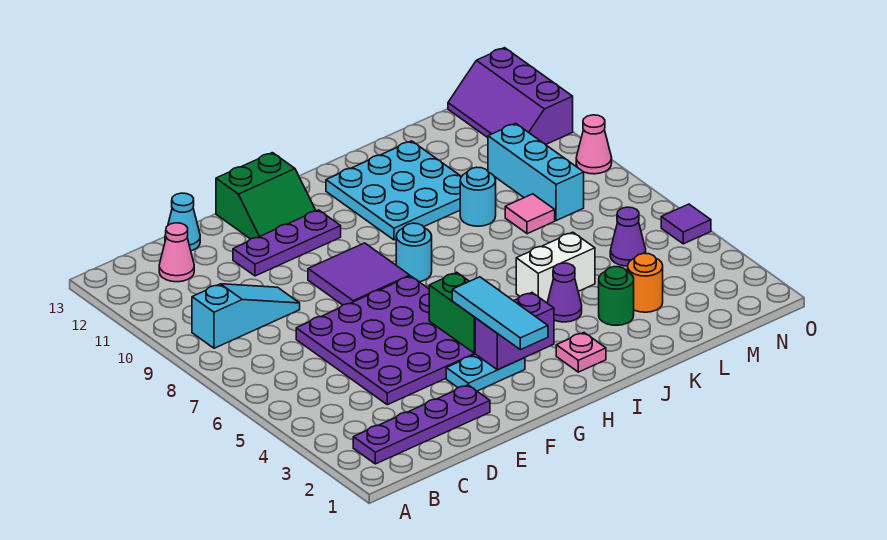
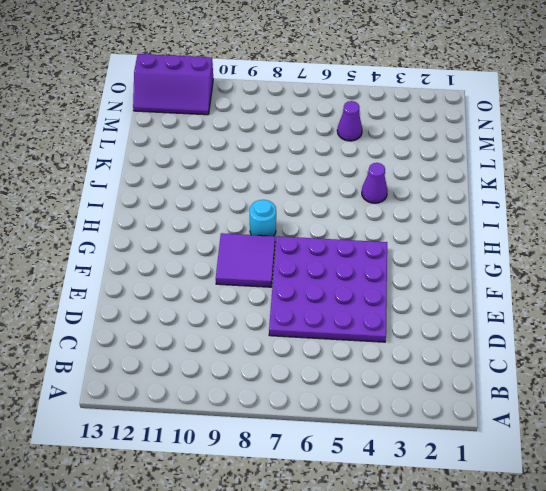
none -> purple 1x4 plate [353,385,490,464]
none -> cyan 1x3 slope [192,284,300,348]
none -> pink 1x1 cone [159,223,194,282]

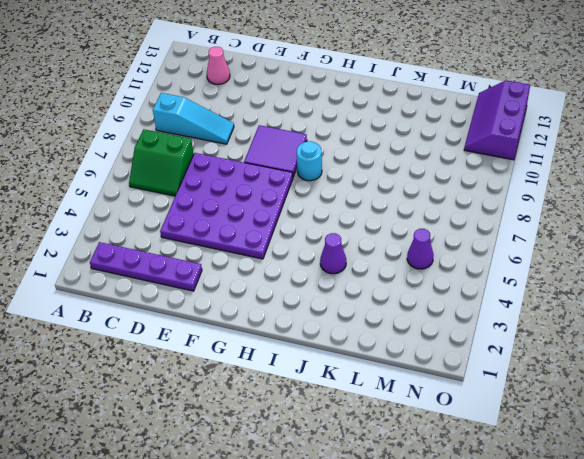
green 2x2 slope [129,129,194,196] -> green 2x2 slope moved to [216,153,316,239]
none -> cyan 1x1 cone [165,193,200,251]
none -> purple 1x3 plate [233,210,341,276]
none -> cyan 1x2 plate [446,354,525,391]

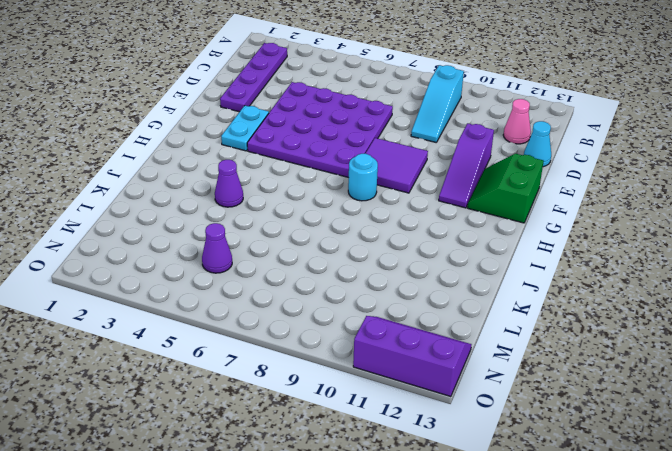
purple 1x3 slope [439,123,494,208] -> purple 1x3 plate [233,210,341,276]
none -> pink 1x1 plate [556,333,606,372]
none -> cyan 3x3 plate [326,141,461,240]
none -> white 1x2 brick [516,232,595,303]

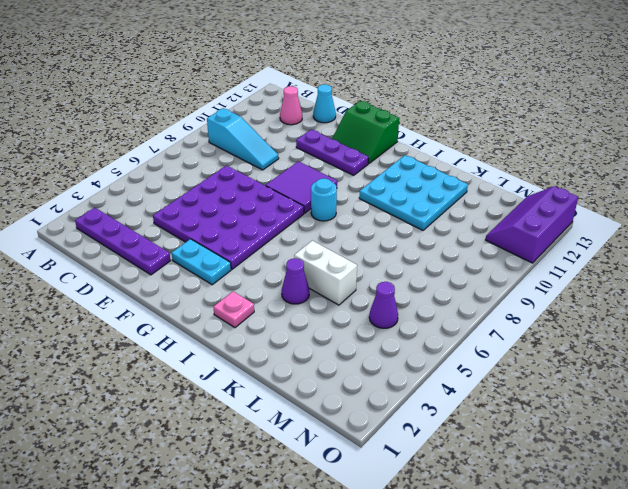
none -> green 1x1 round brick [599,267,634,325]
none -> cyan 1x1 round brick [460,167,496,226]
none -> orange 1x1 round brick [628,253,663,312]

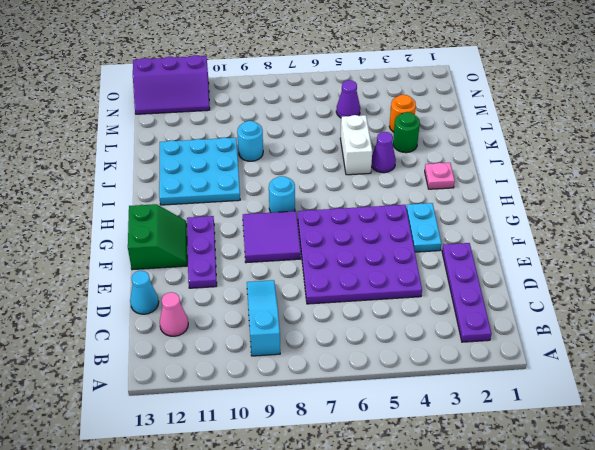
none -> pink 1x1 tile [505,194,555,234]
none -> cyan 1x3 brick [488,123,584,221]
none -> purple 1x1 tile [661,204,711,244]

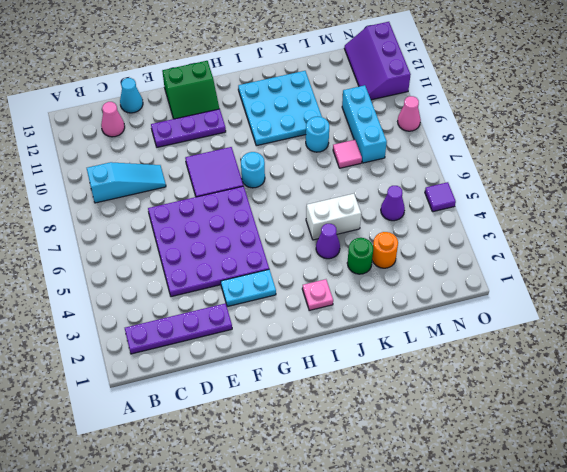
none -> purple 1x2 brick [475,293,554,370]
none -> green 1x2 brick [429,272,475,353]
none -> cyan 1x3 tile [452,277,548,350]

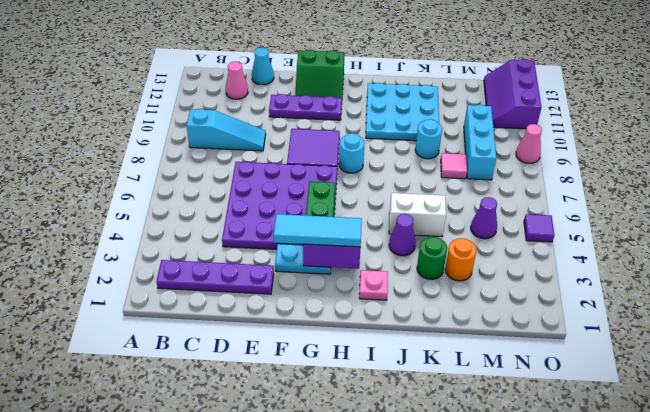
cyan 1x3 tile [273,214,362,247] -> cyan 1x3 tile turned to [452,277,548,350]

